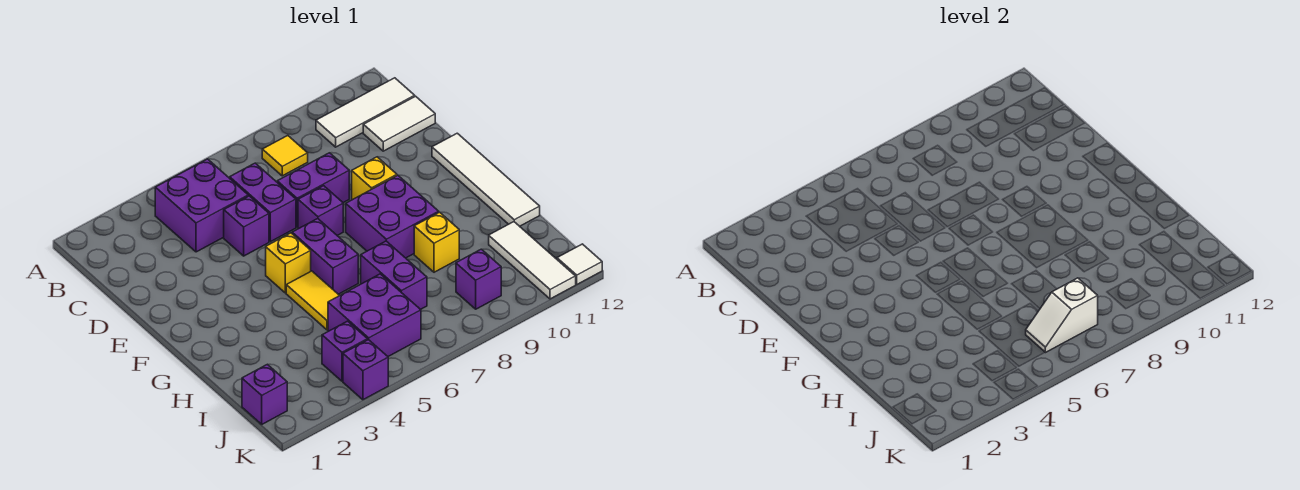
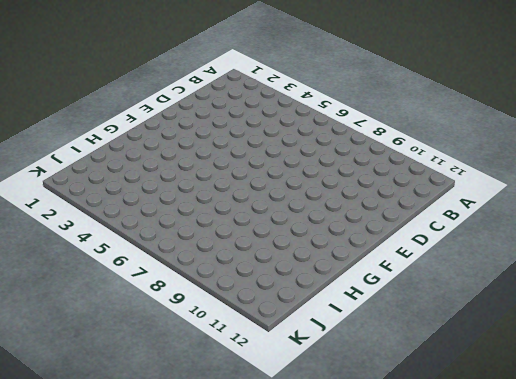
none -> purple 2x2 brick [155,159,248,252]
none -> yellow 1x1 tile [262,136,308,176]
none -> white 1x3 tile [316,78,415,147]

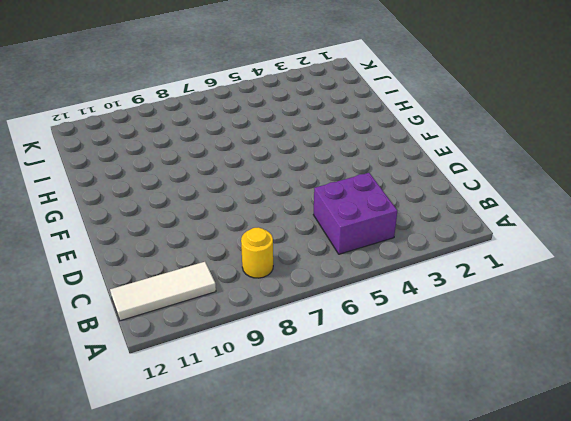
yellow 1x1 round brick [241,227,273,278] -> yellow 1x1 tile [262,136,308,176]
none -> purple 1x2 brick [230,163,296,242]
none -> white 1x2 tile [363,96,435,151]
none -> purple 1x1 brick [224,196,269,256]

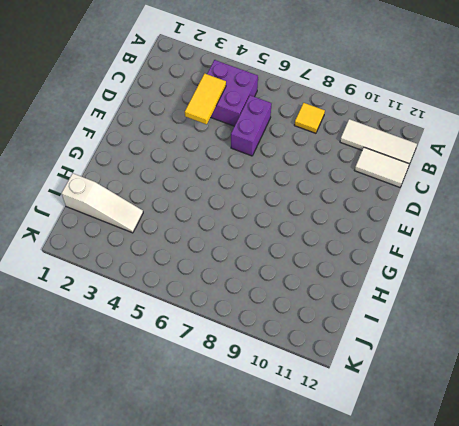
yellow 1x2 tile [185,73,226,124] -> yellow 1x2 tile moved to [286,271,340,330]
white 1x3 slope [62,173,143,233] -> none
none -> purple 1x1 brick [224,196,269,256]
none -> purple 1x2 brick [277,153,349,227]
none -> purple 1x1 brick [298,186,343,235]

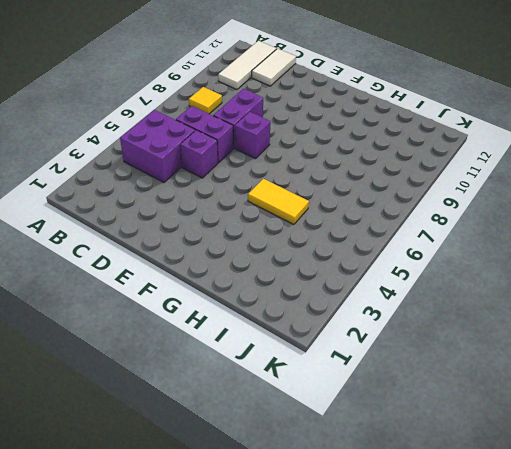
none -> yellow 1x1 brick [352,157,397,200]
none -> white 1x4 tile [432,133,540,226]
none -> yellow 1x1 brick [266,233,311,293]

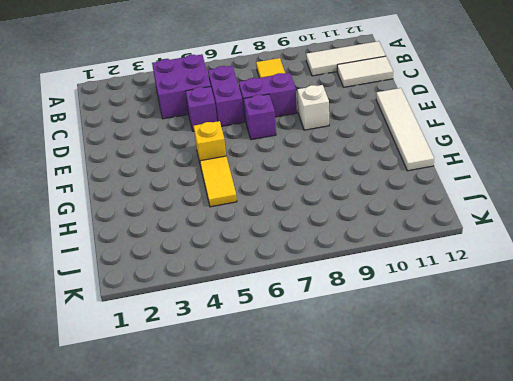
white 1x1 brick [297,85,329,130] -> yellow 1x1 brick [352,157,397,200]
none -> purple 1x2 brick [292,219,358,294]
none -> purple 2x2 brick [346,175,439,258]
none -> purple 1x2 brick [361,241,427,309]

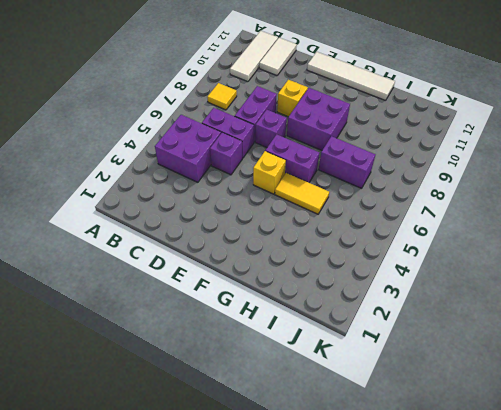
none -> yellow 1x1 brick [414,212,459,272]
none -> purple 2x2 brick [328,274,421,356]
none -> white 1x3 tile [489,222,576,299]

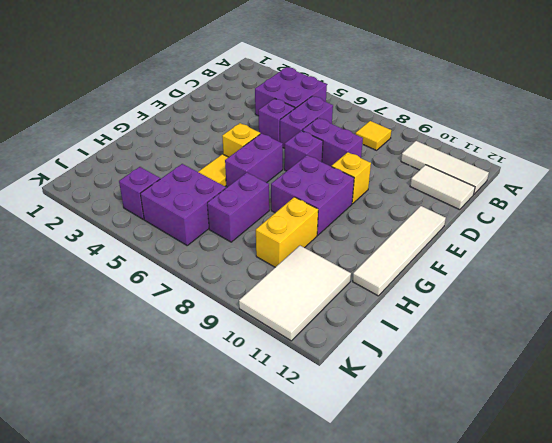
yellow 1x2 brick [256,197,318,267] -> yellow 1x1 brick [414,212,459,272]
white 2x3 tile [239,246,351,341] -> white 1x3 tile [489,222,576,299]
none -> purple 1x1 brick [242,364,287,424]
none -> purple 1x1 brick [456,249,501,309]
none -> purple 1x1 brick [343,340,388,400]

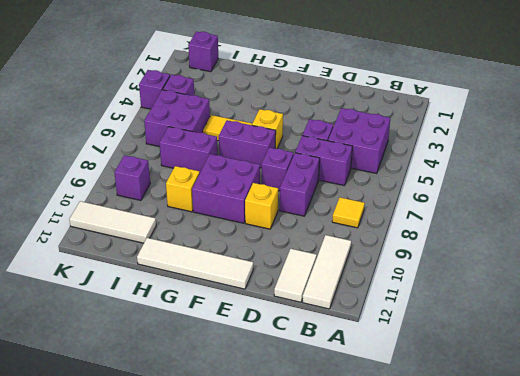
none -> white 1x1 tile [557,244,602,284]
none -> white 1x2 slope [1026,278,1098,353]

